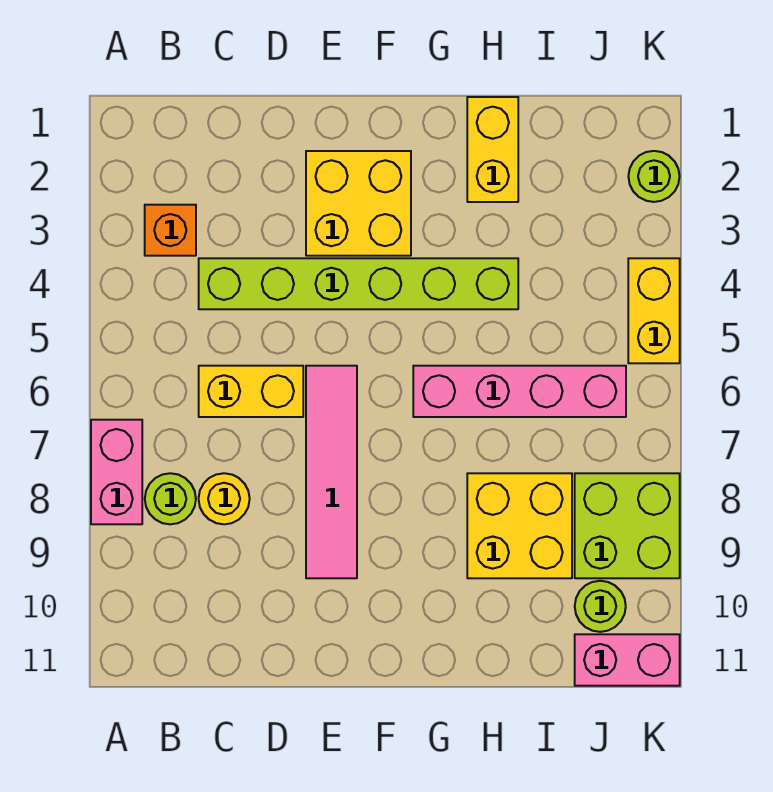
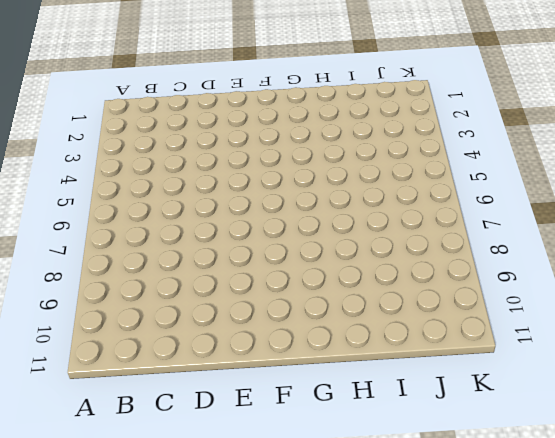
none -> pink 1x2 brick [91,420,142,524]
none -> orange 1x1 brick [145,205,196,256]
none -> lime 1x1 round brick [145,473,196,524]

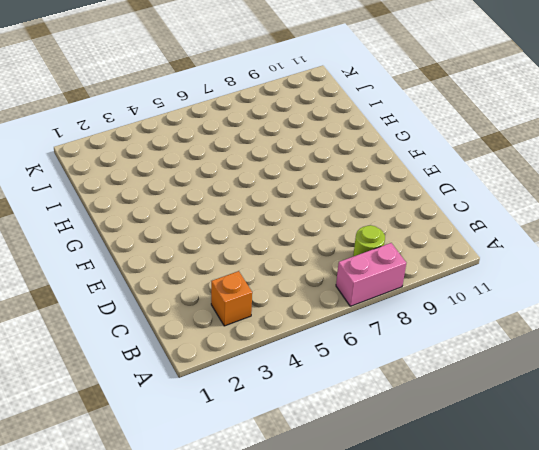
none -> lime 1x6 brick [199,258,518,309]
none -> yellow 1x2 brick [199,366,303,417]
none -> yellow 1x1 round brick [199,473,250,524]

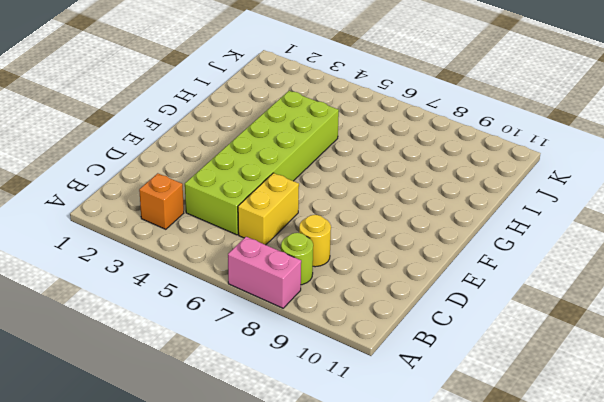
lime 2x6 brick [185,91,339,235] -> lime 1x6 brick [199,258,518,309]
none -> yellow 2x2 brick [306,151,411,256]
none -> pink 1x4 tile [306,366,357,578]
none -> pink 1x4 brick [413,366,626,417]

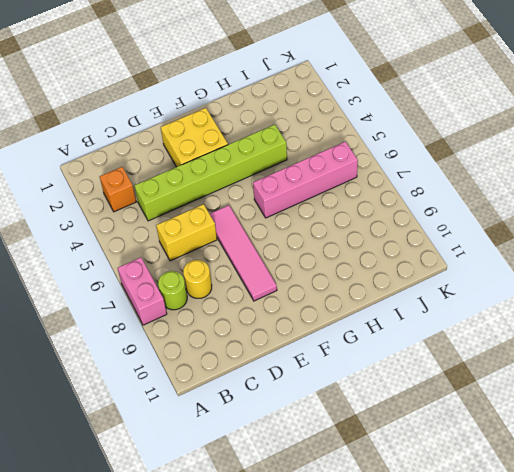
none -> yellow 1x2 brick [467,97,518,202]
none -> yellow 2x2 brick [467,473,572,578]
none -> lime 2x2 brick [575,473,680,578]

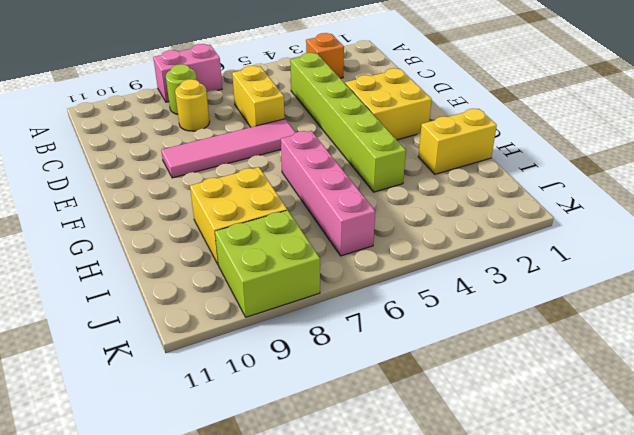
none -> lime 1x1 round brick [575,581,626,632]
none -> pink 1x2 brick [575,634,680,686]
none -> lime 1x1 round brick [628,151,680,202]

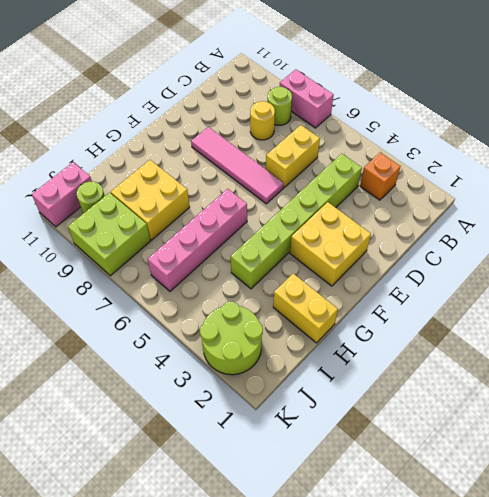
lime 2x2 round brick [200,302,263,375] -> lime 1x1 round brick [628,151,680,202]
none -> yellow 1x2 brick [628,258,680,363]

